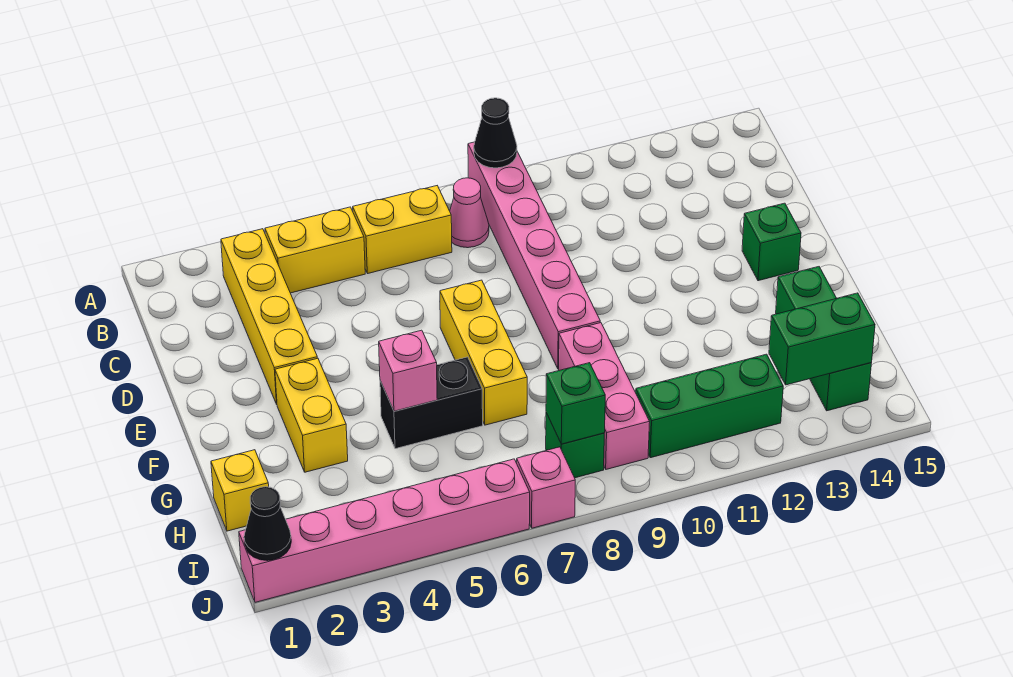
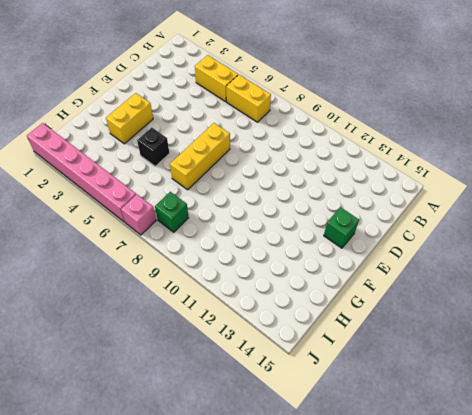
black 1x1 brick [137,127,169,166] -> black 1x2 brick [380,357,483,449]
none -> pink 1x6 brick [468,142,600,369]
none -> yellow 1x4 brick [221,229,317,404]
none -> pink 1x1 cone [450,178,489,248]

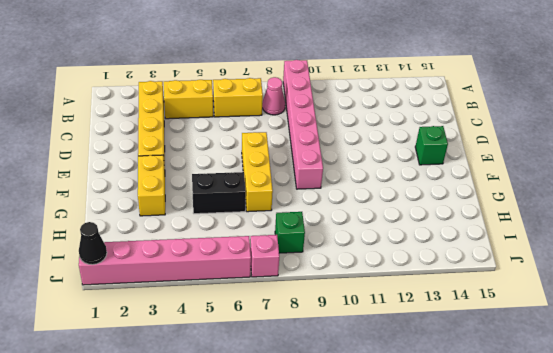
none -> pink 1x3 brick [559,323,650,469]
none -> green 1x3 brick [776,267,871,411]
none -> yellow 1x1 brick [211,450,269,531]

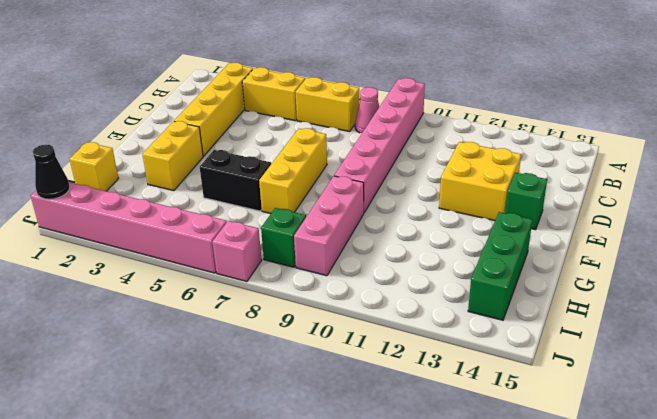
yellow 2x2 brick [439,142,521,221] -> none
none -> green 1x3 brick [636,354,783,458]
none -> black 1x1 cone [474,98,517,168]
none -> pink 1x1 brick [379,330,437,411]

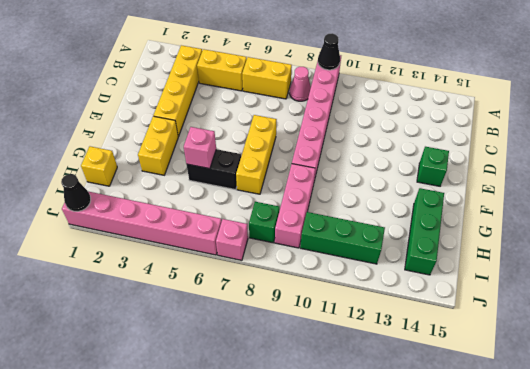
none -> green 1x1 brick [546,363,605,444]
none -> green 1x2 brick [769,293,875,385]

